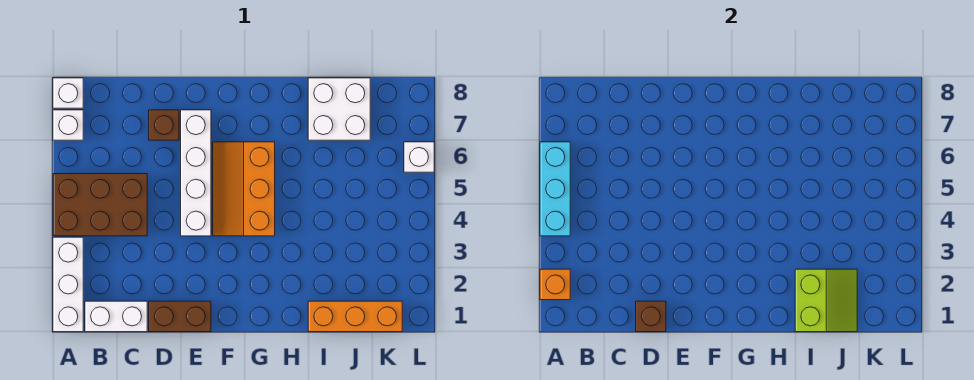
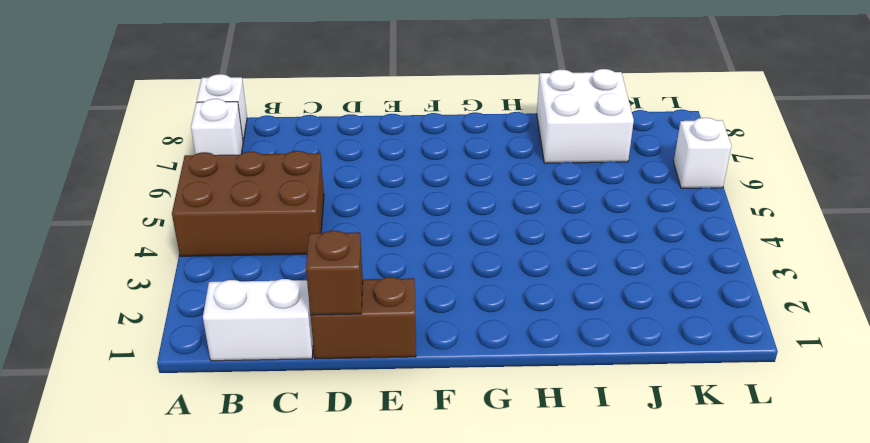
none -> white 1x3 brick [53,237,83,332]
none -> brown 1x1 brick [149,110,179,140]
none -> white 1x4 brick [181,110,211,236]

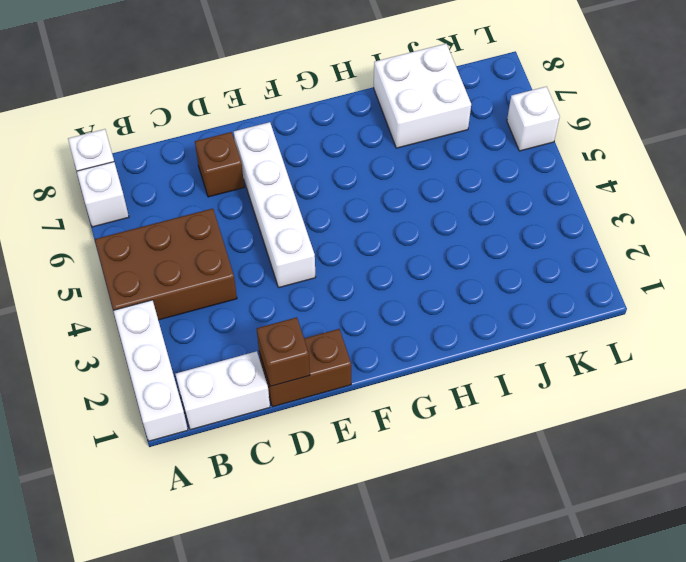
none -> orange 2x3 slope [213,142,275,236]
none -> orange 1x3 brick [308,301,402,332]
none -> orange 1x1 brick [540,269,570,300]

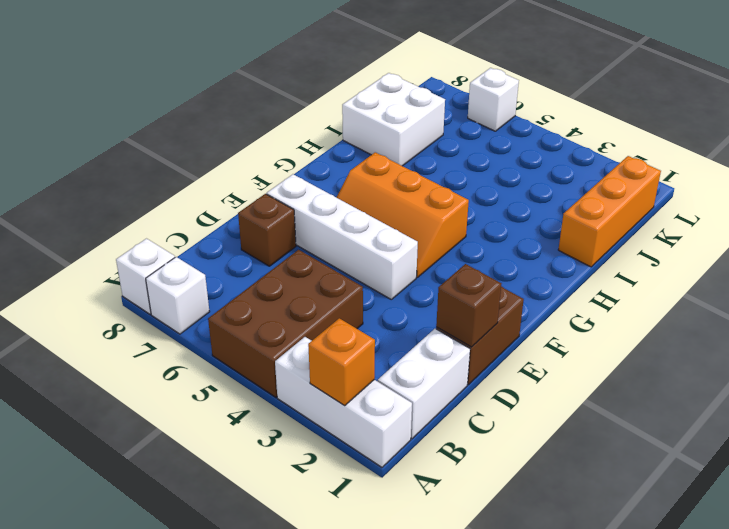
none -> cyan 1x3 brick [540,142,570,236]
none -> lime 2x2 slope [795,269,857,332]

